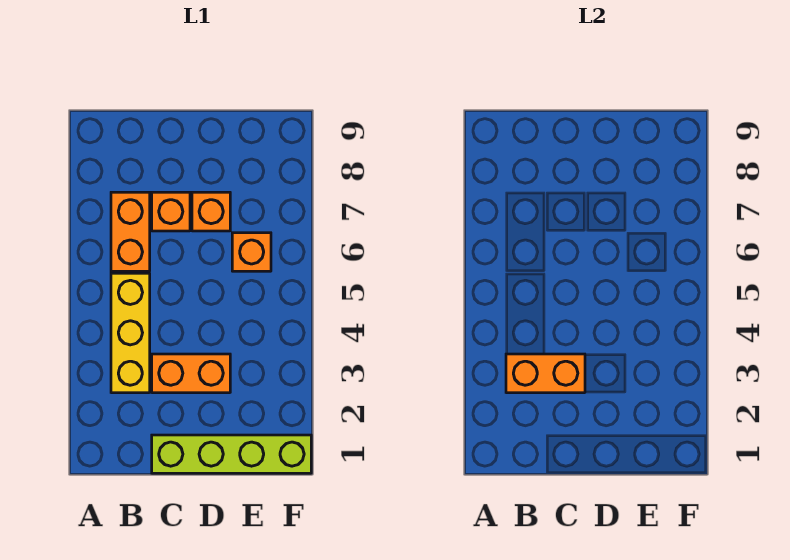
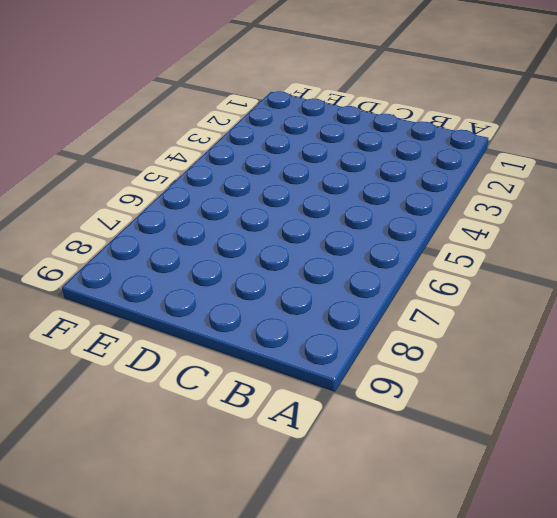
none -> yellow 1x3 brick [111,273,150,393]
none -> orange 1x2 brick [111,192,150,271]

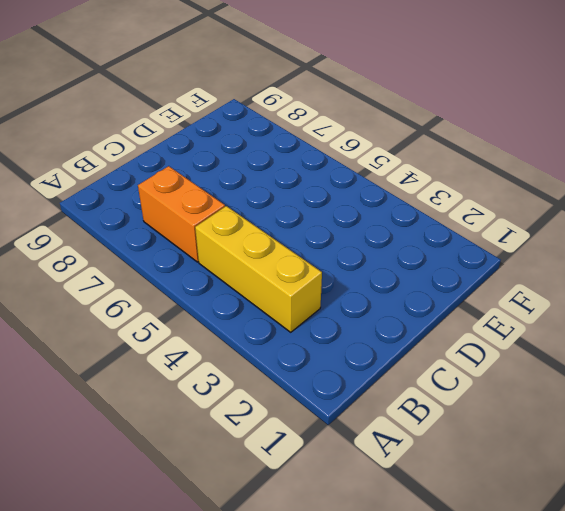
none -> lime 1x4 brick [152,435,311,473]
none -> orange 1x2 brick [152,354,230,393]

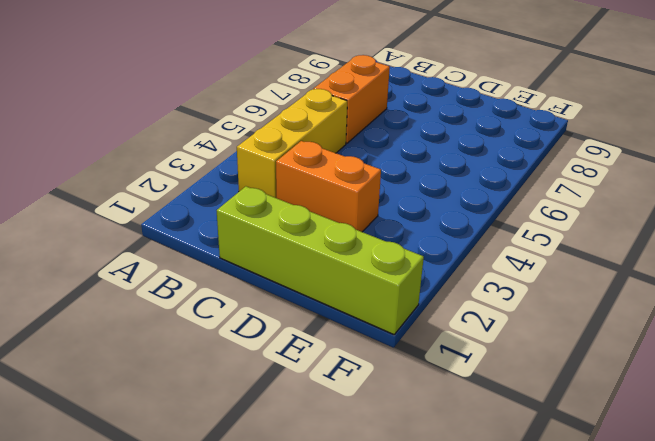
none -> orange 1x1 brick [152,192,190,231]
none -> orange 1x1 brick [192,192,230,231]

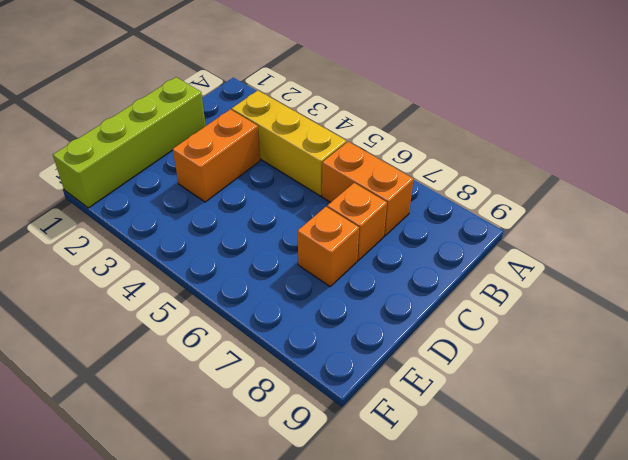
none -> orange 1x1 brick [232,233,271,271]
none -> orange 1x2 brick [506,354,585,393]

